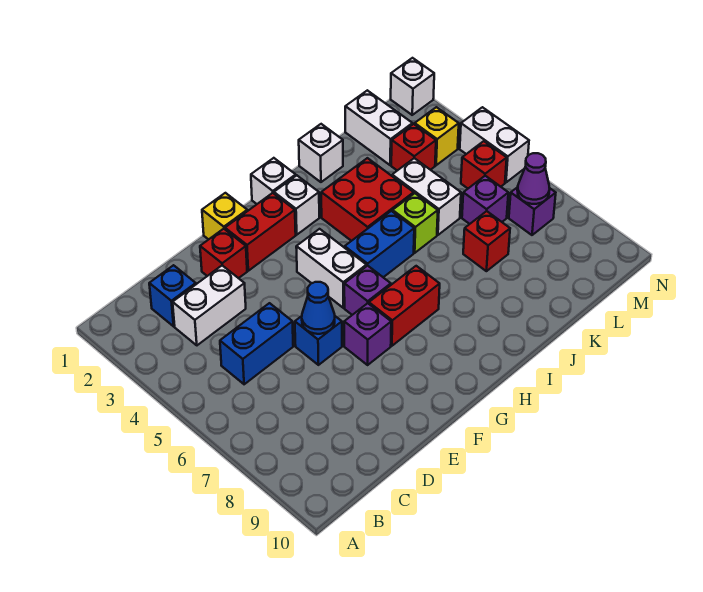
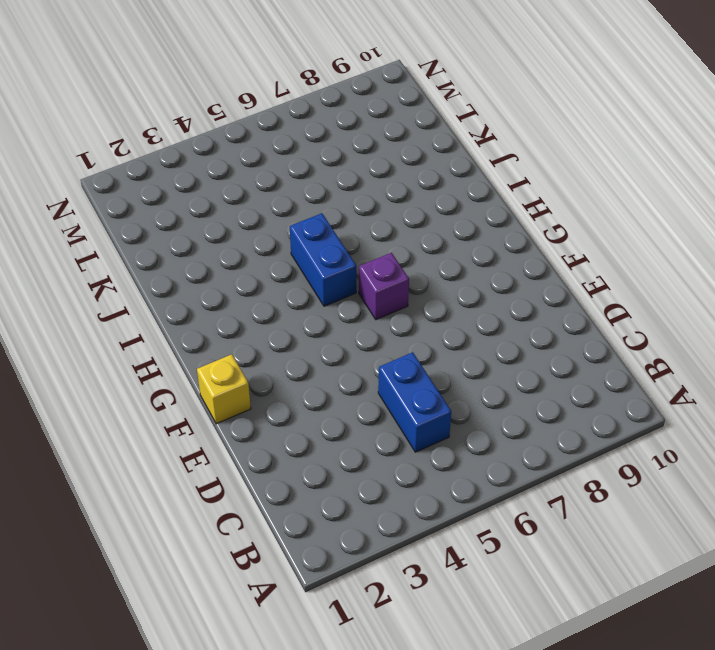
none -> blue 1x1 brick [149,265,196,326]
none -> white 1x2 brick [173,266,246,345]
none -> red 1x1 brick [200,229,247,278]

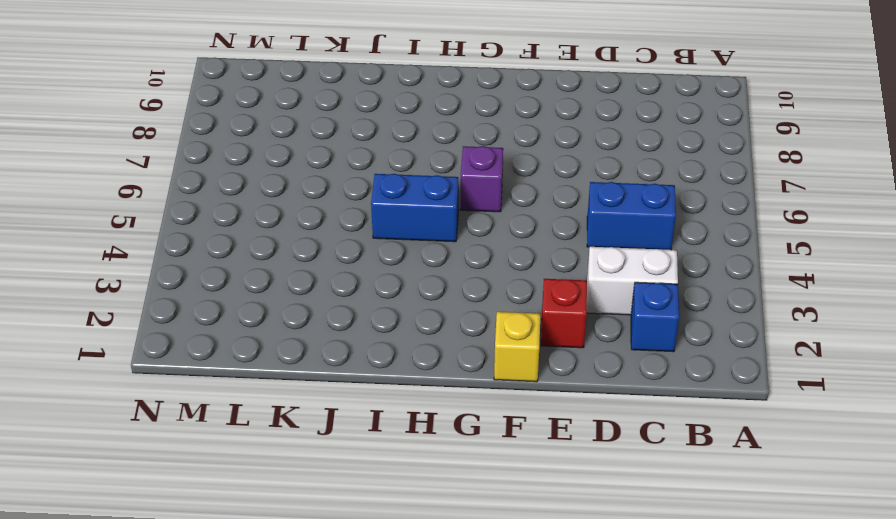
none -> blue 1x1 brick [295,316,342,365]
none -> red 1x2 brick [225,193,296,271]
none -> purple 1x1 brick [344,303,391,365]

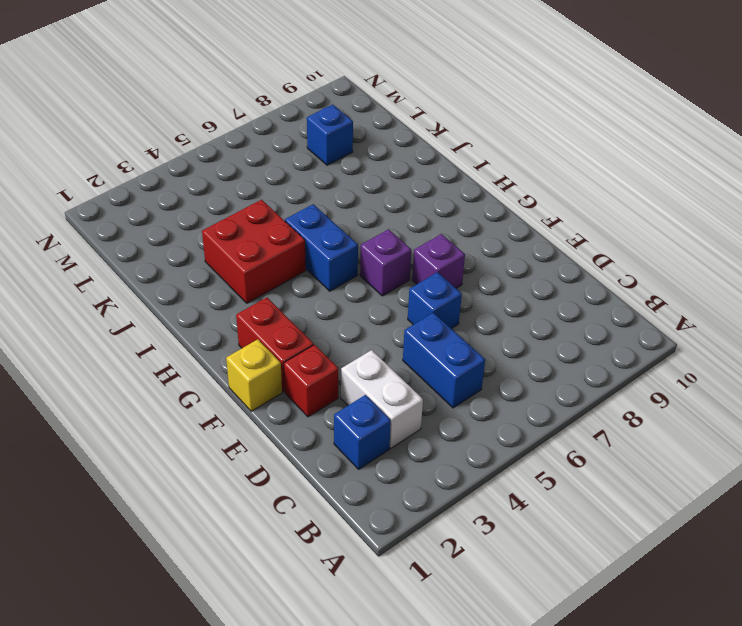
blue 1x1 brick [307,105,353,165] -> none
none -> white 1x2 brick [296,229,366,308]
none -> red 1x2 brick [369,266,440,346]
none -> white 1x1 brick [251,158,296,204]

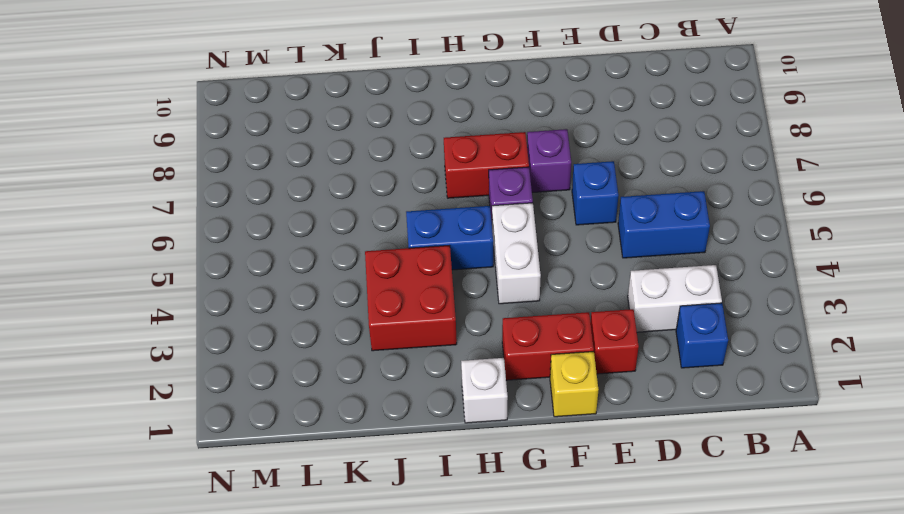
none -> white 1x1 brick [274,175,319,235]
none -> white 1x1 brick [299,124,343,182]
none -> lime 1x1 brick [392,193,438,253]

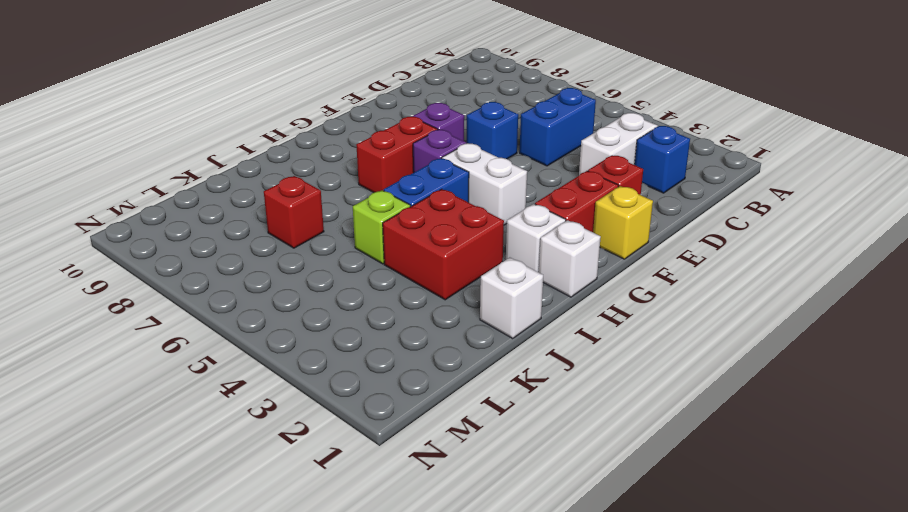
none -> white 1x2 brick [392,158,461,235]
none -> white 1x2 brick [345,90,413,165]
none -> red 1x1 brick [391,124,436,171]

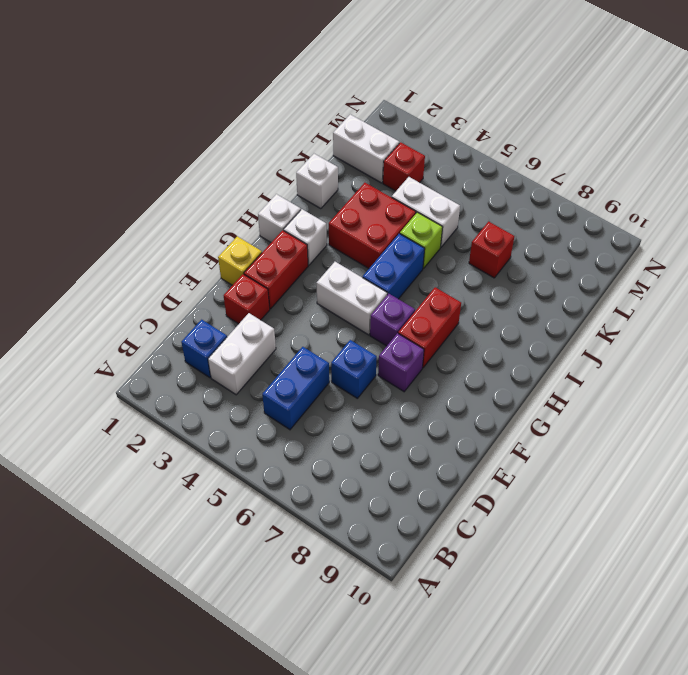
none -> purple 1x1 brick [462,176,508,224]
none -> yellow 1x1 brick [415,107,459,165]
none -> red 1x1 brick [461,141,507,188]

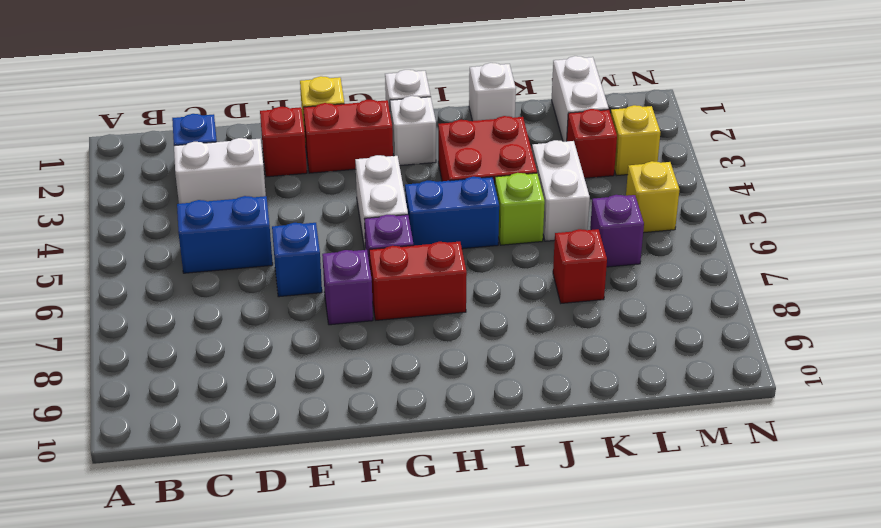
yellow 1x1 brick [626,161,679,233] -> red 1x1 brick [461,141,507,188]
none -> purple 1x1 brick [509,187,556,235]
none -> white 1x1 brick [391,58,434,115]
none -> white 1x2 brick [460,107,529,182]

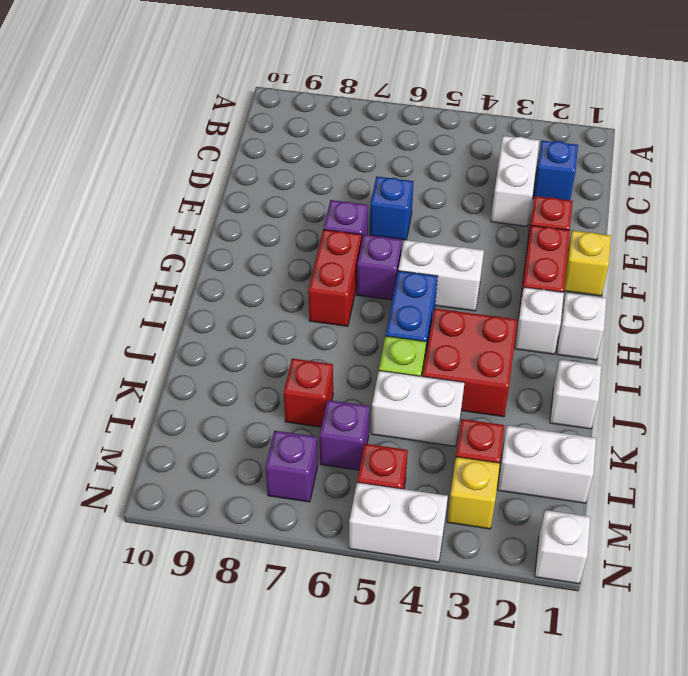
none -> blue 1x2 brick [220,303,293,384]
none -> blue 1x1 cone [302,282,335,334]
none -> purple 1x1 cone [517,153,550,204]

